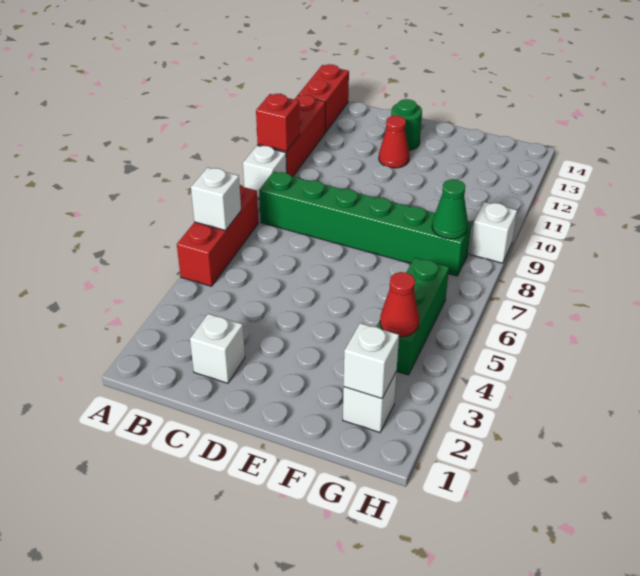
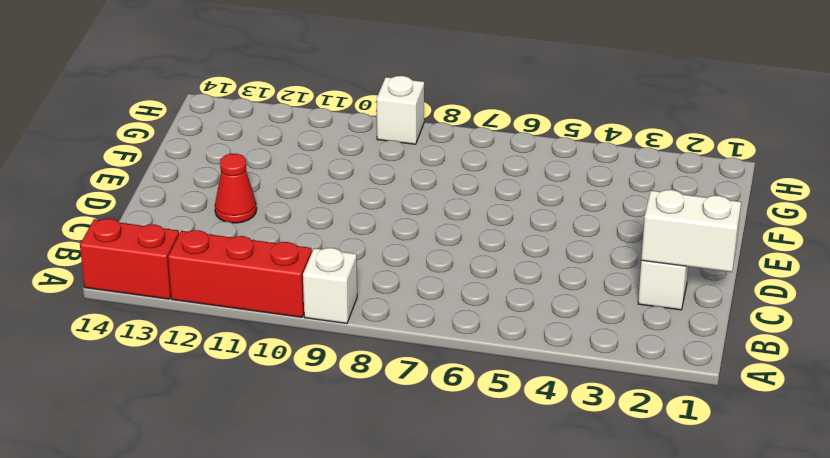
white 1x2 brick [641,190,741,272] -> none
none -> red 1x3 brick [177,185,258,286]
none -> green 1x6 brick [259,172,472,276]
none -> green 1x1 round brick [391,99,422,150]

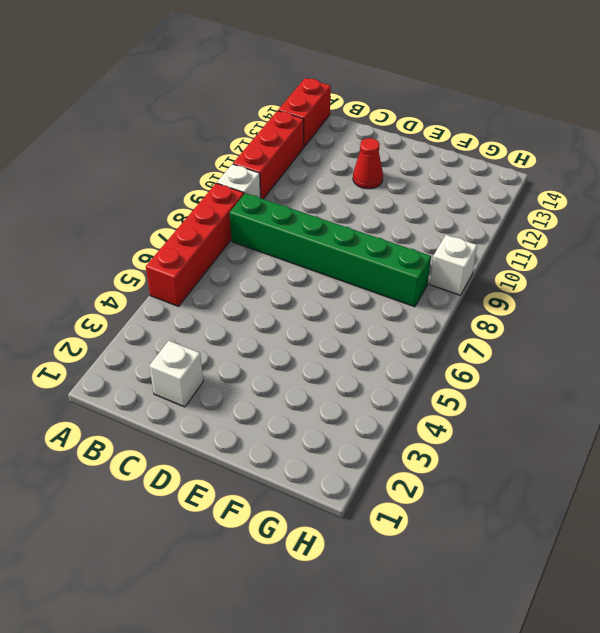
red 1x4 brick [146,183,244,306] -> red 1x3 brick [177,185,258,286]
none -> green 1x1 round brick [391,99,422,150]
none -> white 1x1 brick [343,371,397,432]
none -> green 1x3 brick [377,258,449,375]

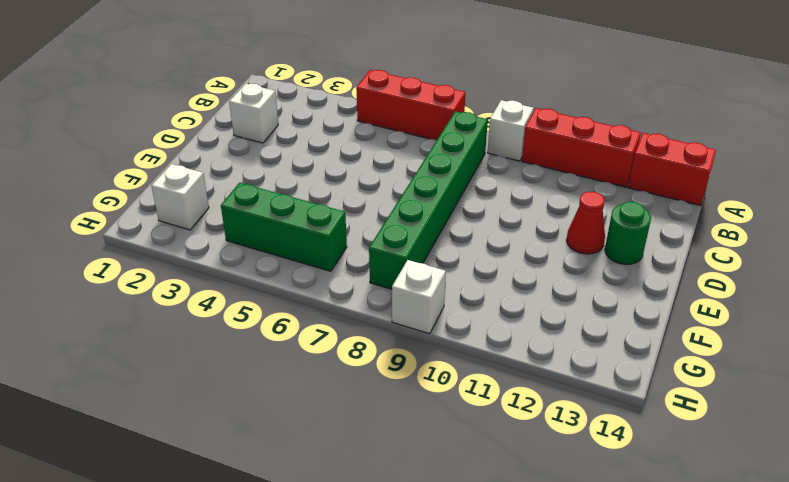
none -> white 1x1 brick [191,167,241,230]
none -> red 1x1 brick [256,94,300,151]
none -> white 1x1 brick [344,323,399,399]

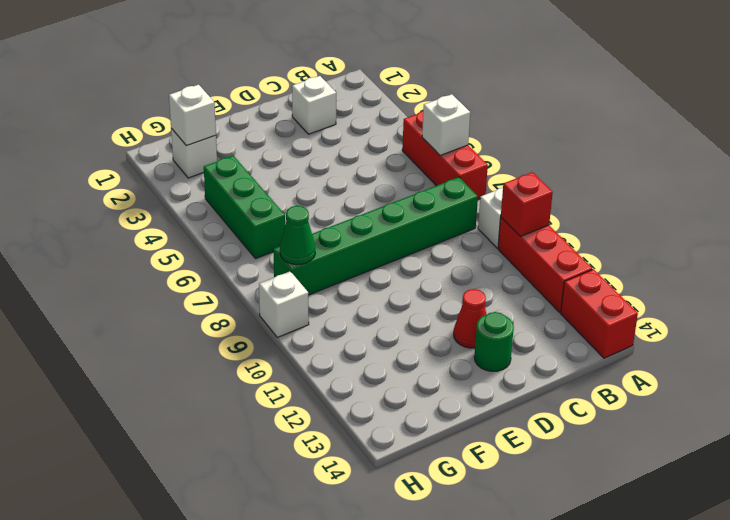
none -> red 1x1 cone [380,272,419,337]

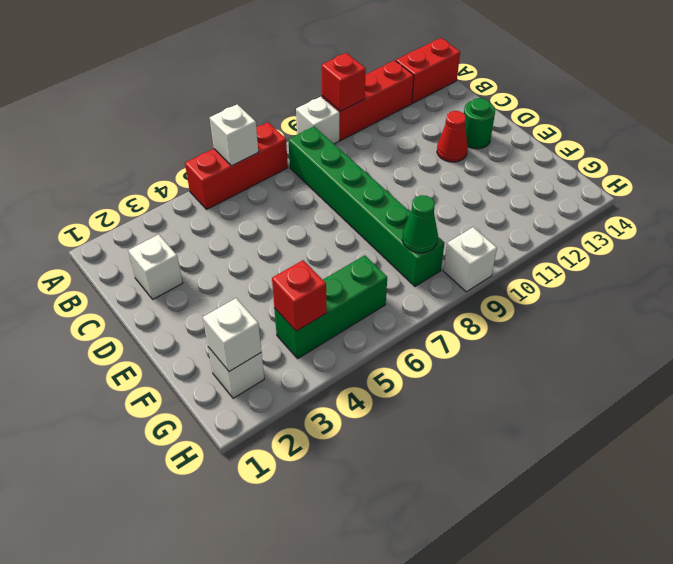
red 1x1 brick [272,260,327,331] -> red 1x1 cone [380,272,419,337]

